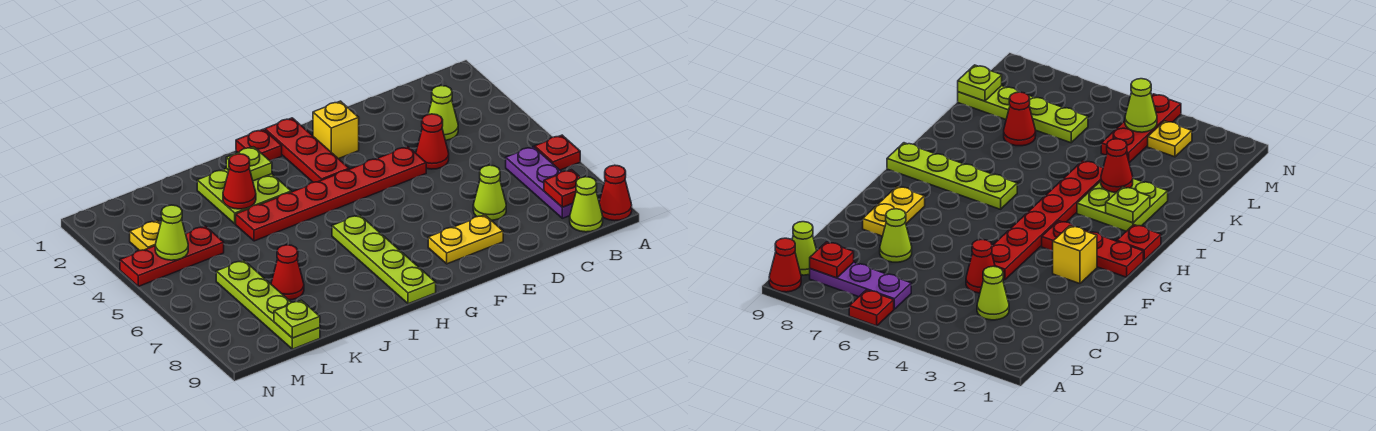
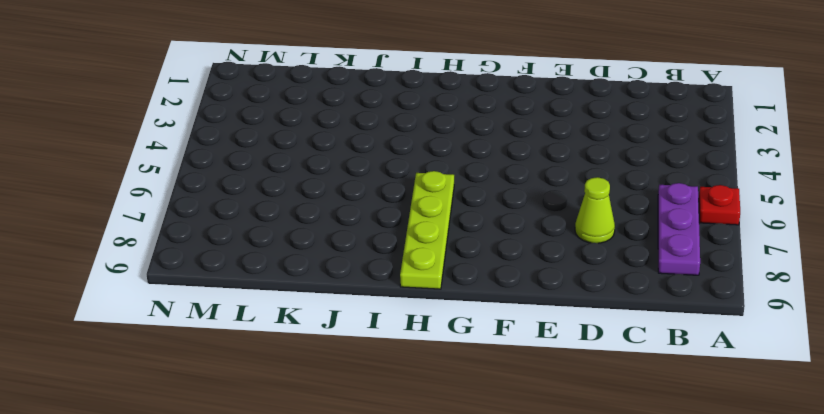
none -> red 1x1 cone [599,165,632,221]
none -> lime 1x1 cone [570,177,603,232]
none -> lime 1x1 cone [428,86,458,140]

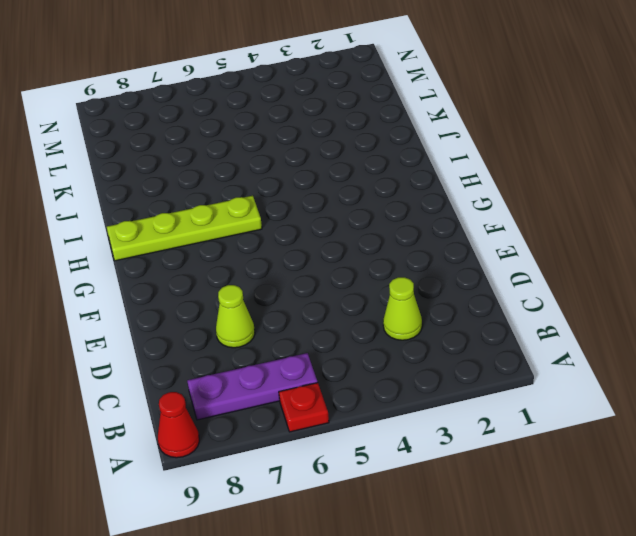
none -> lime 1x1 cone [570,177,603,232]
none -> red 1x1 cone [416,114,449,169]
none -> red 1x6 plate [236,147,426,241]

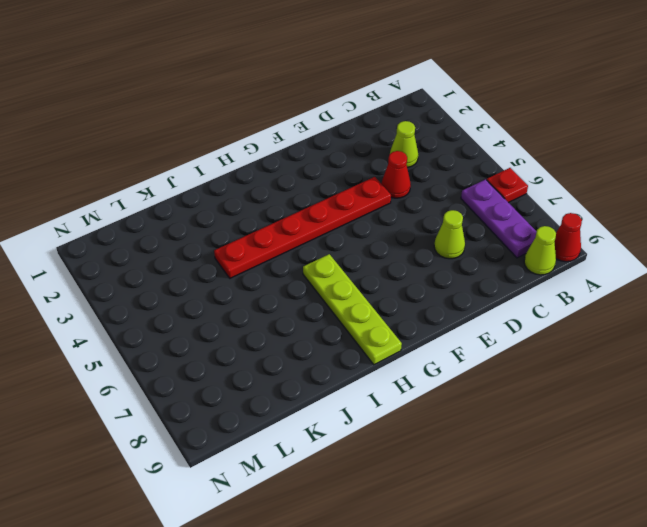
none -> yellow 1x2 plate [428,215,503,264]
none -> yellow 1x1 brick [313,101,359,159]
none -> red 1x3 plate [265,118,349,182]

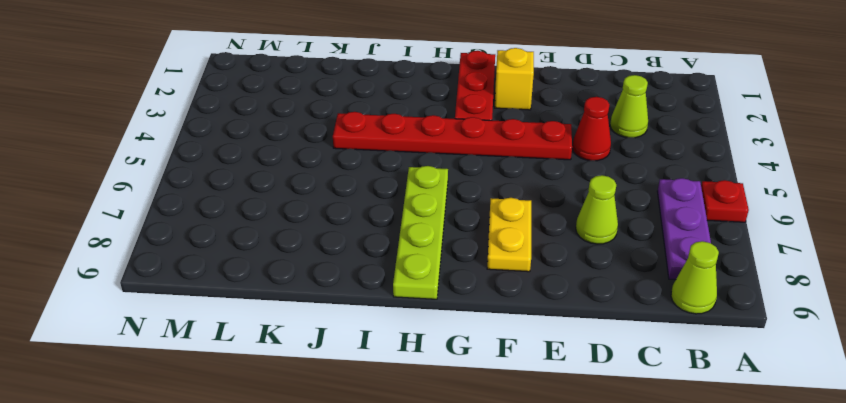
yellow 1x2 plate [487,198,531,272] -> yellow 1x2 plate turned to [428,215,503,264]
none -> red 1x1 cone [599,165,632,221]
none -> red 1x1 plate [236,129,282,161]
none -> lime 2x2 plate [197,168,291,224]

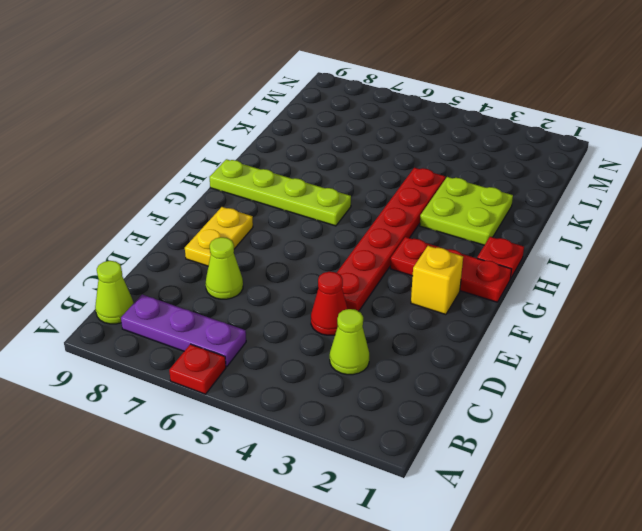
none -> red 1x1 cone [599,165,632,221]
none -> red 1x1 cone [271,245,304,300]
none -> red 1x3 plate [120,226,224,286]

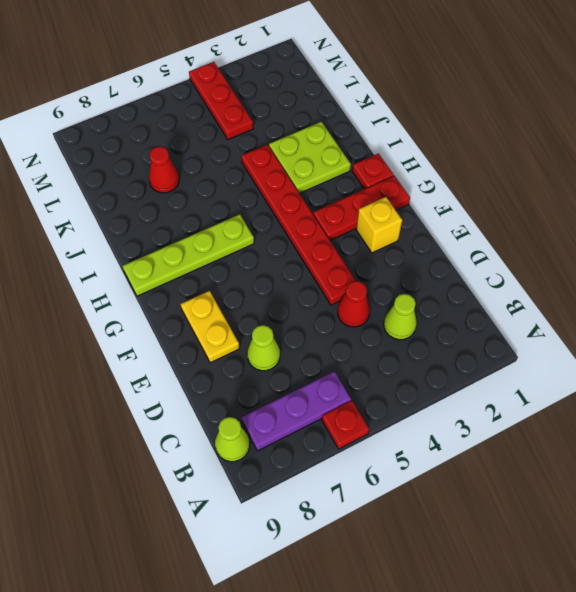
none -> red 1x1 cone [599,165,632,221]
none -> lime 1x4 plate [216,260,320,349]
none -> yellow 1x1 plate [130,220,161,251]

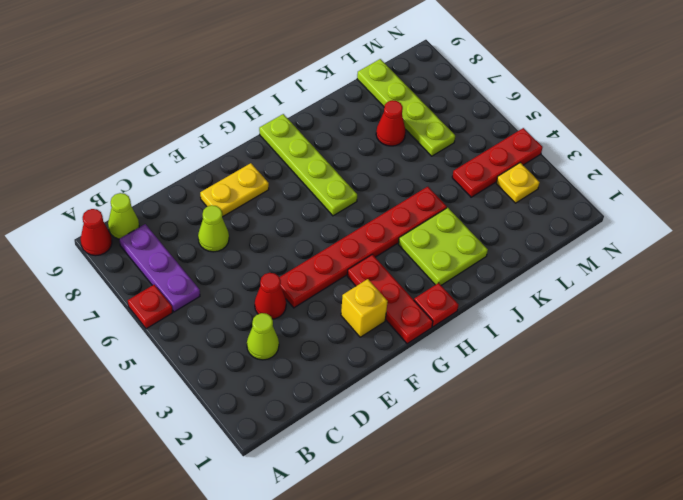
none -> red 1x1 plate [544,170,581,207]
none -> lime 1x1 plate [226,147,272,181]
none -> red 1x1 cone [223,154,256,209]

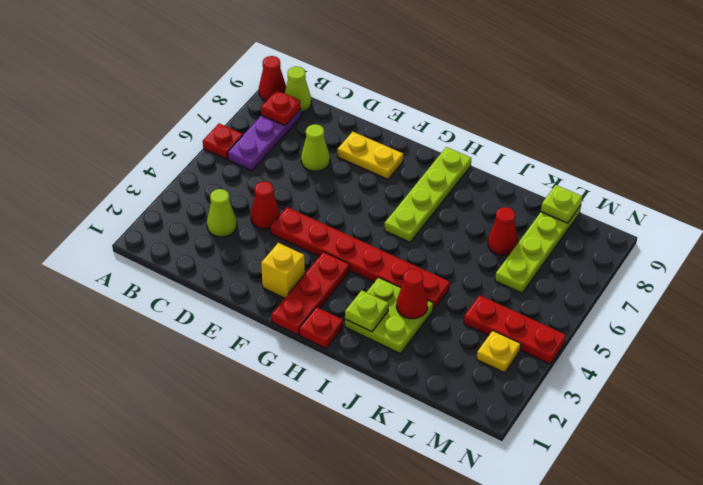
none -> lime 1x1 cone [155,205,188,260]

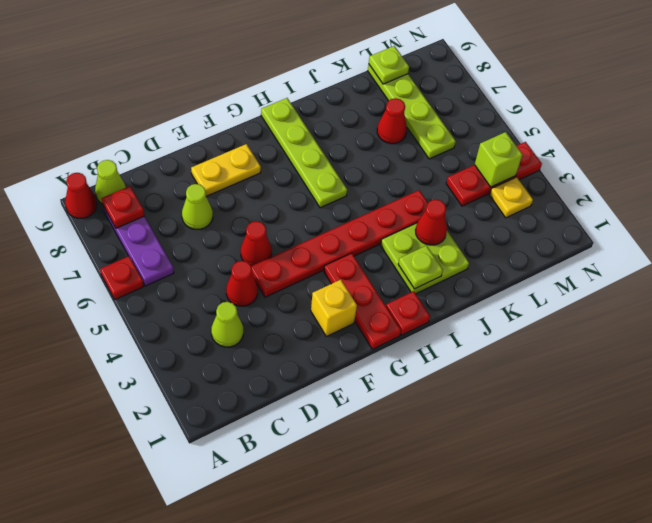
red 1x1 cone [241,221,272,266] -> none
lime 1x1 brick [475,132,522,187] -> lime 1x1 cone [155,205,188,260]

